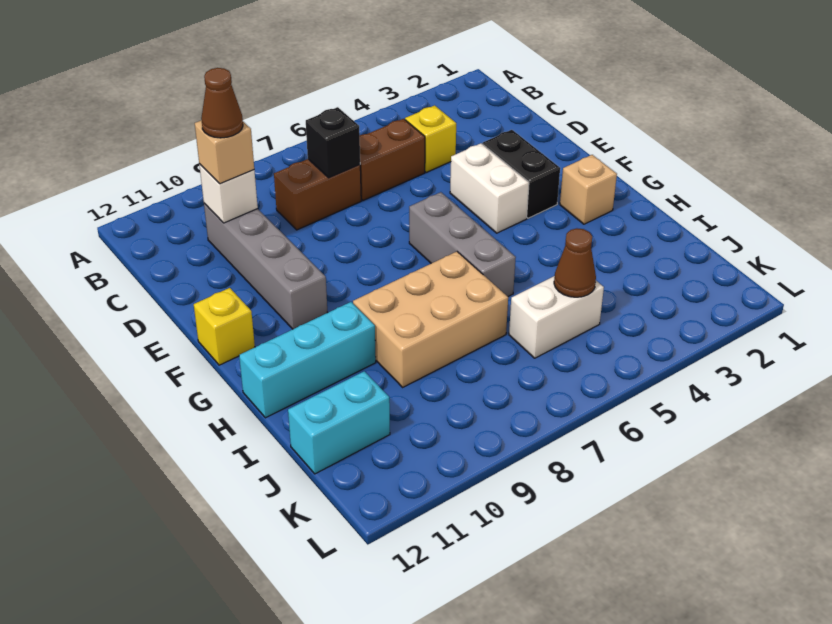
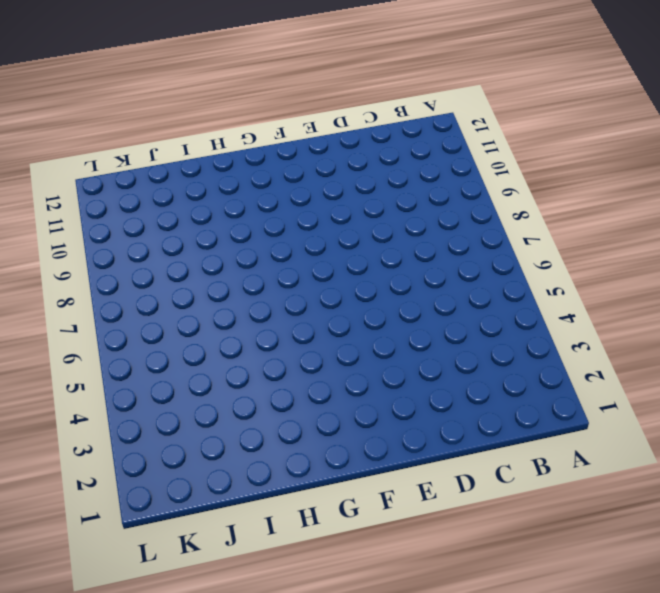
none -> yellow 1x1 brick [405,105,456,172]
none -> brown 1x2 brick [360,119,425,200]
none -> brown 1x2 brick [274,159,361,230]

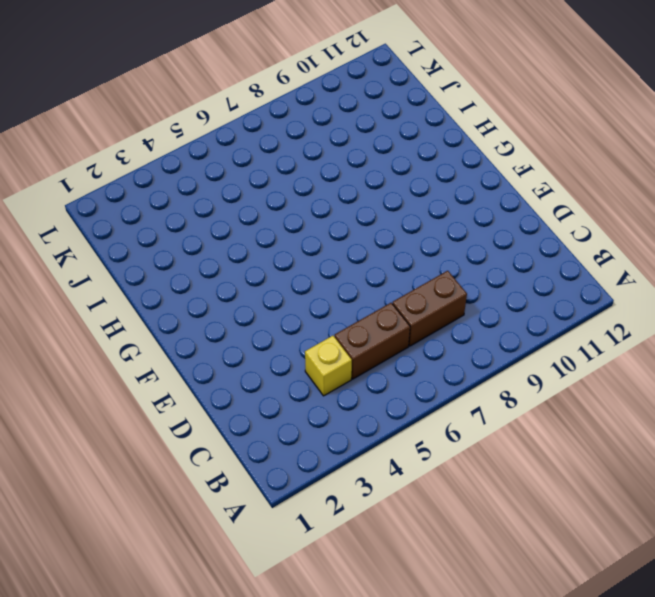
none -> grey 1x4 brick [204,203,327,329]
none -> black 1x2 brick [482,130,560,218]
none -> white 1x2 brick [450,143,529,233]

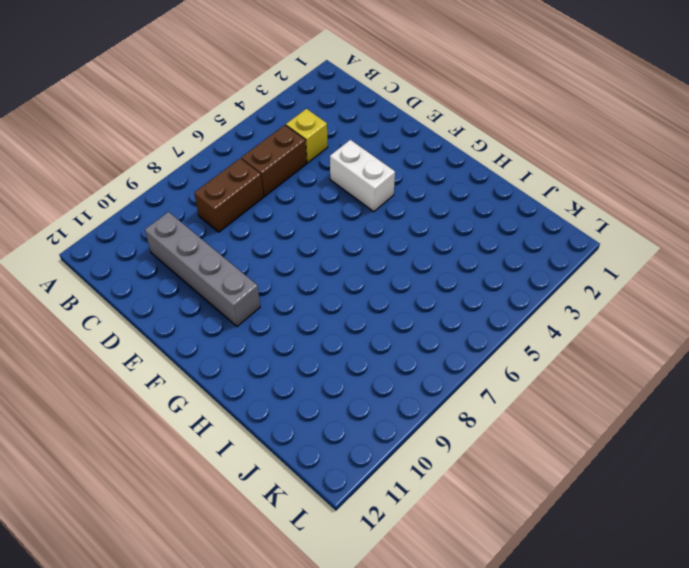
none -> black 1x2 brick [482,130,560,218]
none -> grey 1x3 brick [409,192,516,296]
none -> yellow 1x1 brick [194,288,255,365]

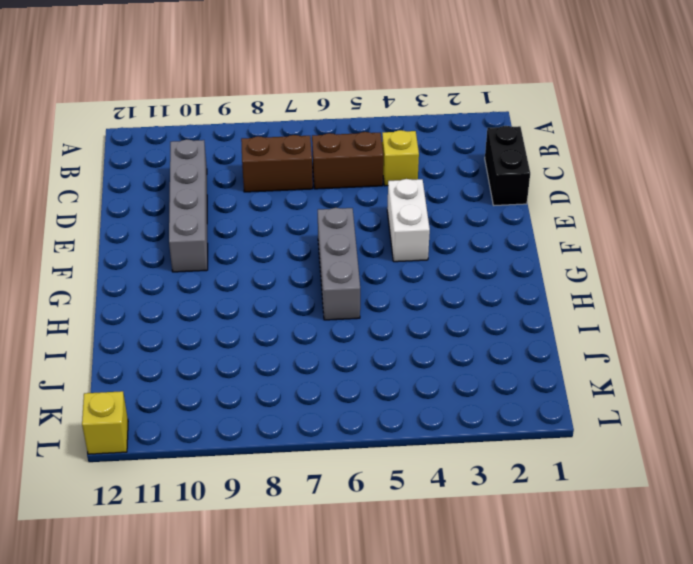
black 1x2 brick [485,126,530,205] -> black 1x2 brick moved to [482,130,560,218]
yellow 1x1 brick [82,391,128,454] -> yellow 1x1 brick moved to [194,288,255,365]
none -> tan 1x1 brick [560,155,617,224]
none -> tan 2x3 brick [353,252,508,387]
none -> cyan 1x3 brick [239,302,376,418]

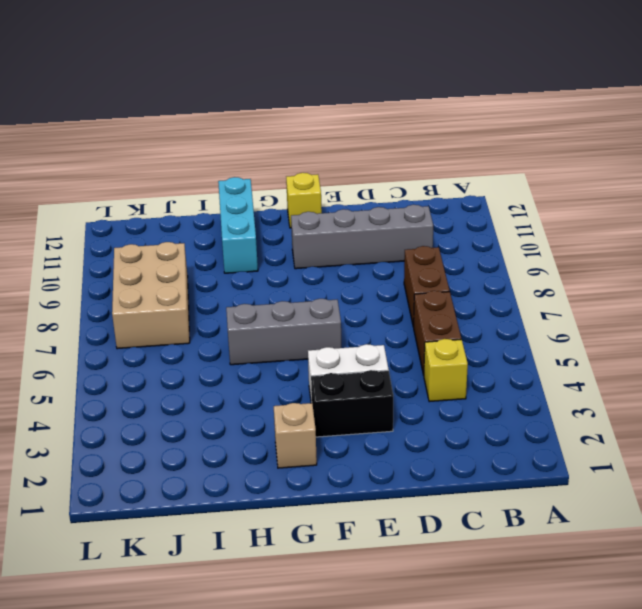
tan 2x3 brick [112,242,190,349] -> tan 2x3 brick moved to [353,252,508,387]
none -> white 1x2 brick [509,276,604,358]
none -> cyan 1x2 brick [288,371,390,474]
none -> black 1x1 brick [306,107,360,178]

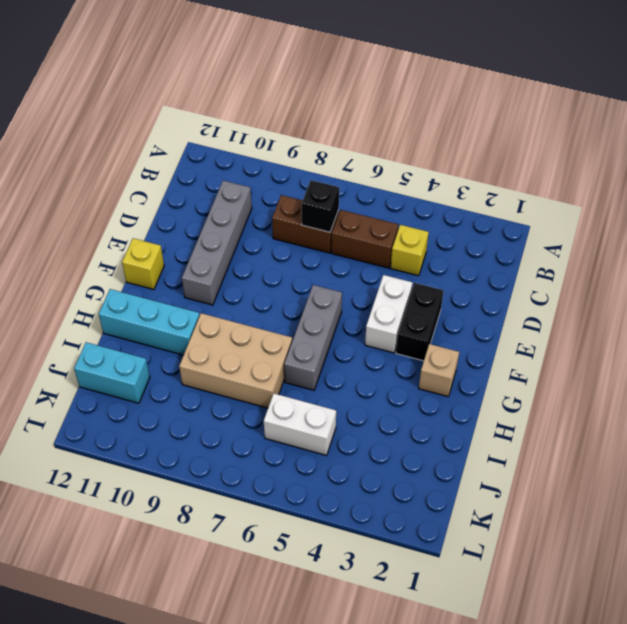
none -> white 1x1 brick [199,164,258,223]
none -> brown 1x1 cone [554,228,596,297]
none -> tan 1x1 brick [195,120,254,184]

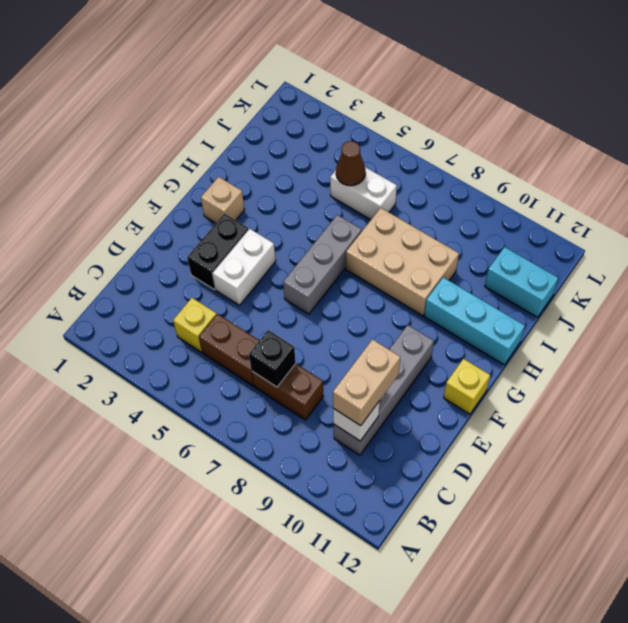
tan 1x2 brick [333,340,400,426] -> tan 1x1 brick [195,120,254,184]
none -> brown 1x1 cone [201,68,243,138]

